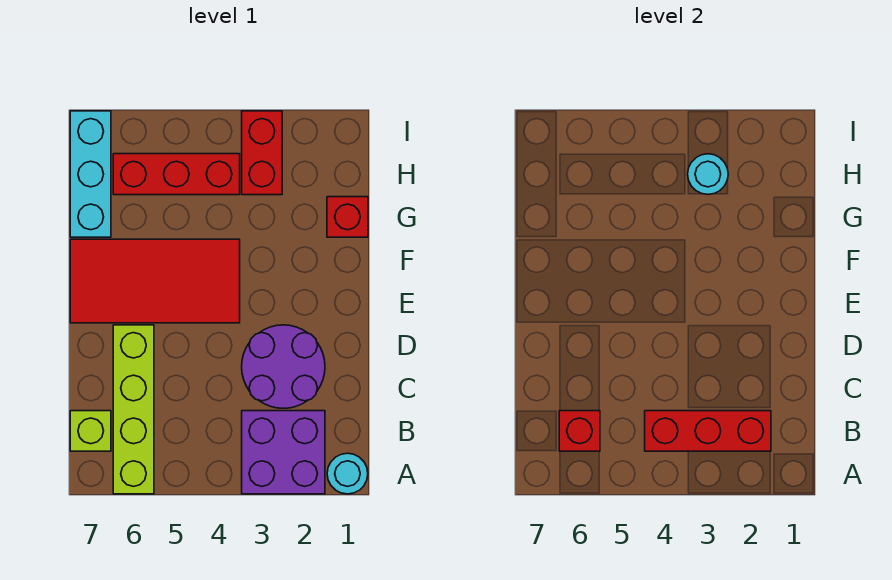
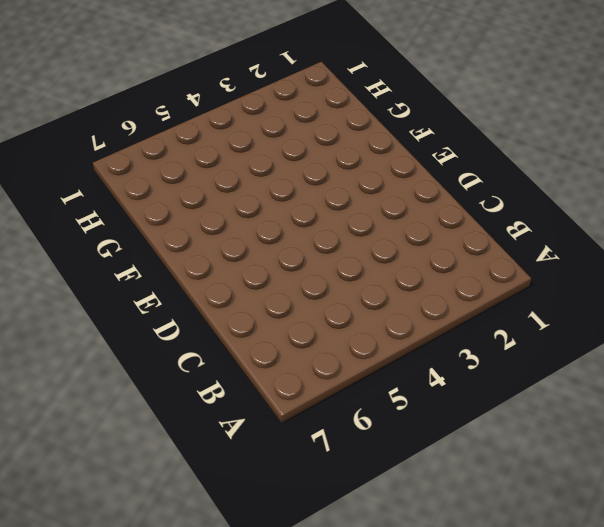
none -> cyan 1x1 round brick [327,453,368,494]
none -> purple 2x2 brick [242,411,325,494]
none -> lime 1x4 brick [113,325,154,494]

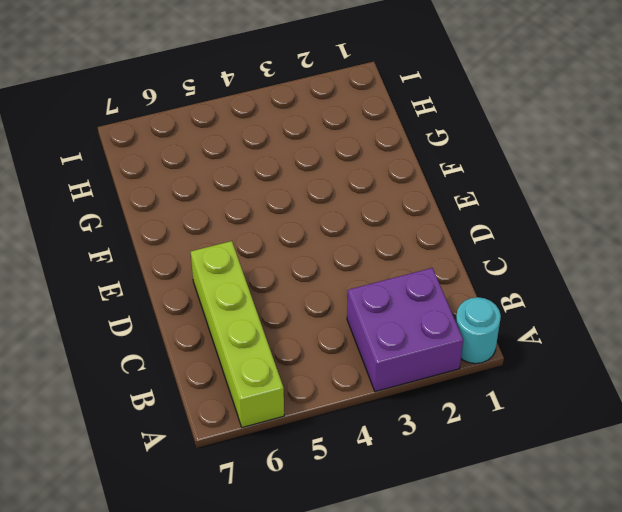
none -> lime 1x1 brick [70,411,111,451]
none -> purple 2x2 round brick [242,325,325,408]
none -> red 2x4 tile [70,239,240,323]

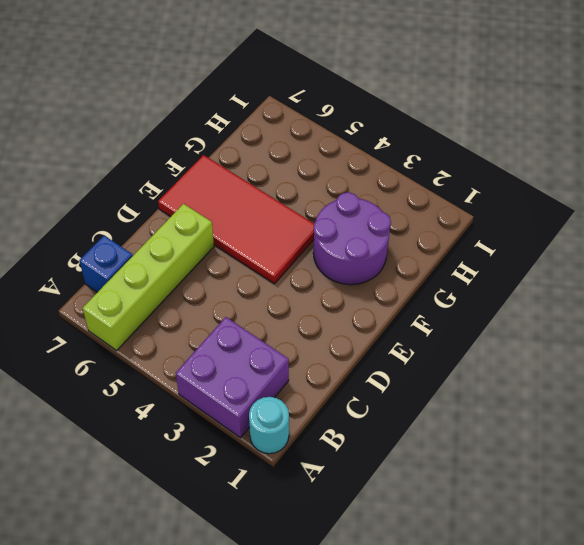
blue 1x1 brick [79,236,133,292] -> lime 1x1 brick [70,411,111,451]
purple 2x2 round brick [313,192,391,285] -> purple 2x2 round brick moved to [242,325,325,408]
none -> red 1x1 brick [327,197,368,237]
none -> cyan 1x3 brick [70,111,111,237]
none -> red 1x2 brick [242,111,282,195]

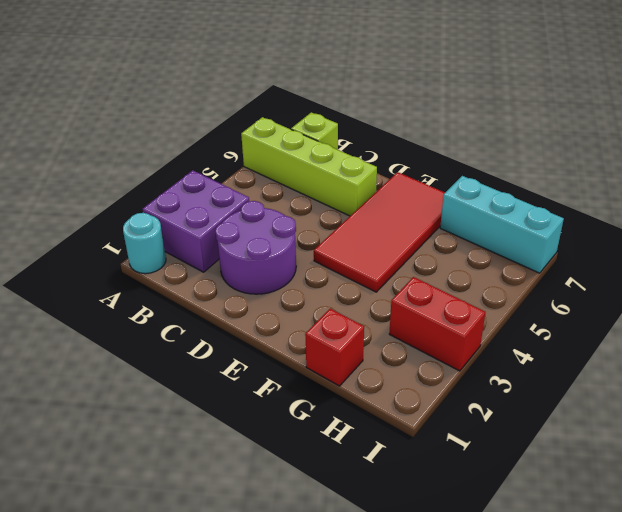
none -> red 1x3 brick [113,154,240,195]
none -> red 1x3 brick [645,411,771,451]
none -> red 1x1 brick [559,411,600,451]

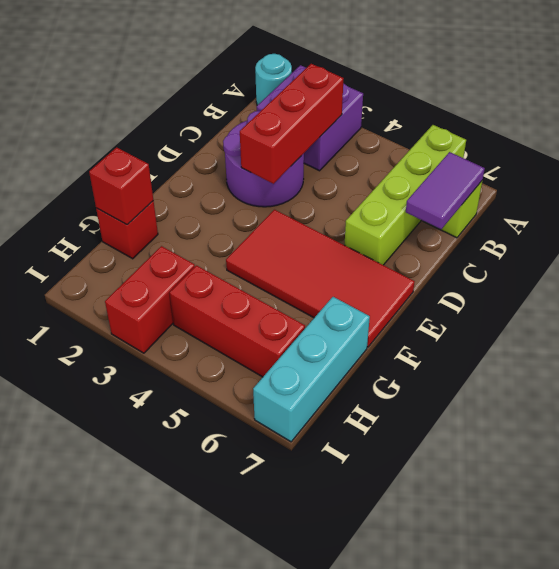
red 1x3 brick [240,64,344,184] -> red 1x3 brick turned to [645,411,771,451]
purple 1x2 tile [406,152,485,229] -> none
red 1x1 brick [89,147,153,225] -> red 1x1 brick moved to [559,411,600,451]
none -> cyan 1x1 round brick [688,154,728,194]

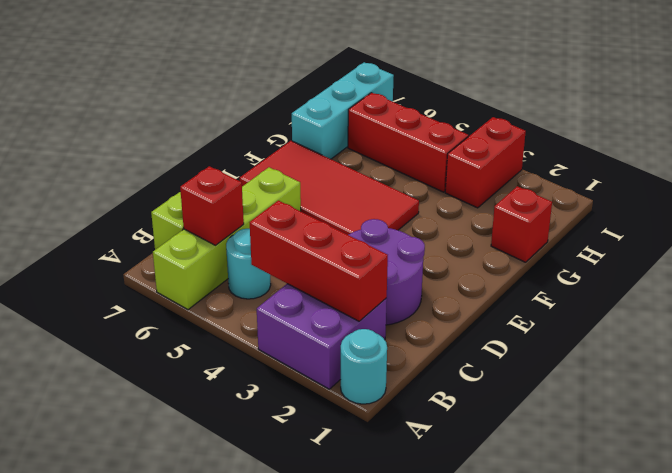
cyan 1x1 round brick [226,229,271,299] -> cyan 1x1 round brick moved to [688,154,728,194]

